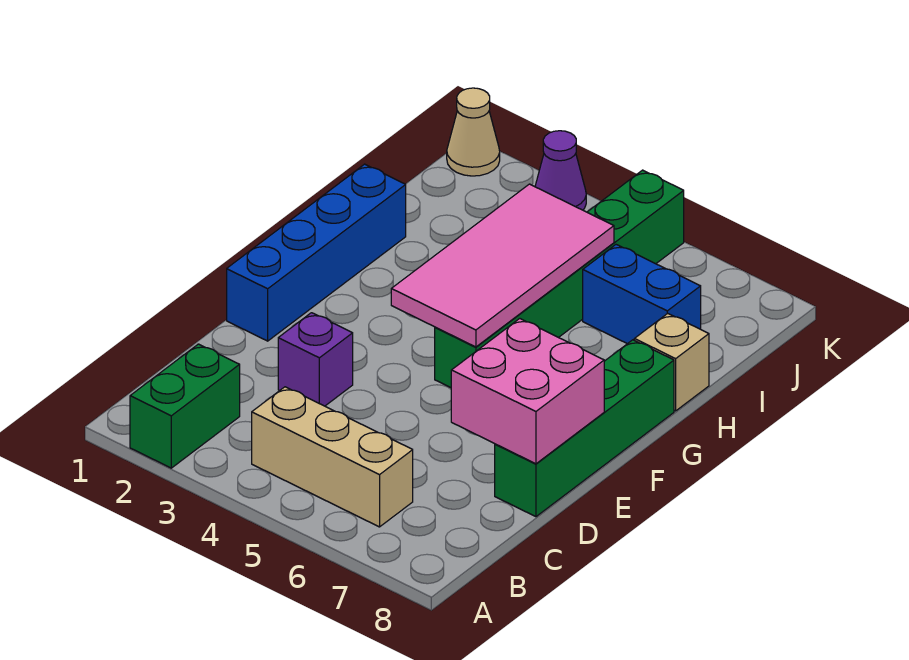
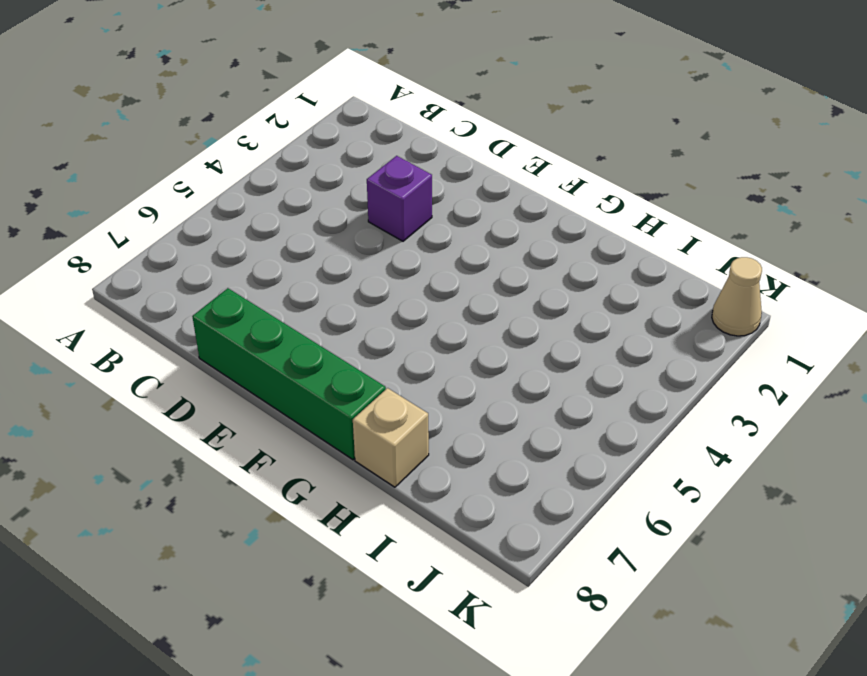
none -> green 1x2 brick [130,344,240,468]
none -> tan 1x3 brick [252,387,413,527]
none -> blue 1x4 brick [227,164,406,341]

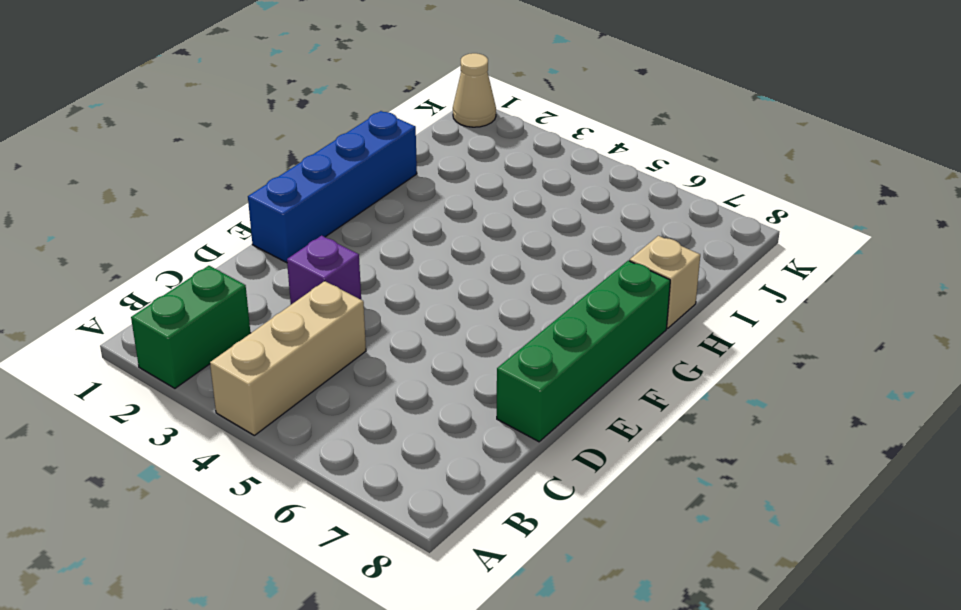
tan 1x3 brick [210,281,366,435] -> tan 1x3 brick turned to [252,387,413,527]
none -> green 1x6 brick [435,170,684,388]
none -> blue 1x2 brick [583,245,701,344]
none -> purple 1x1 cone [535,131,586,210]

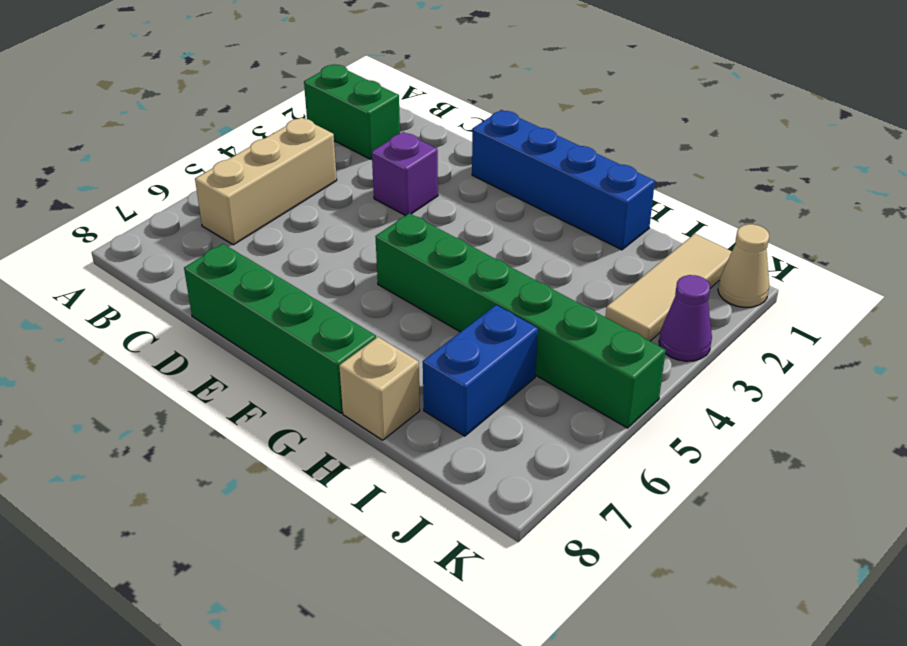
tan 1x3 tile [606,234,732,341] -> none
none -> pink 2x2 brick [451,319,604,464]
none -> pink 2x4 tile [391,184,614,347]

